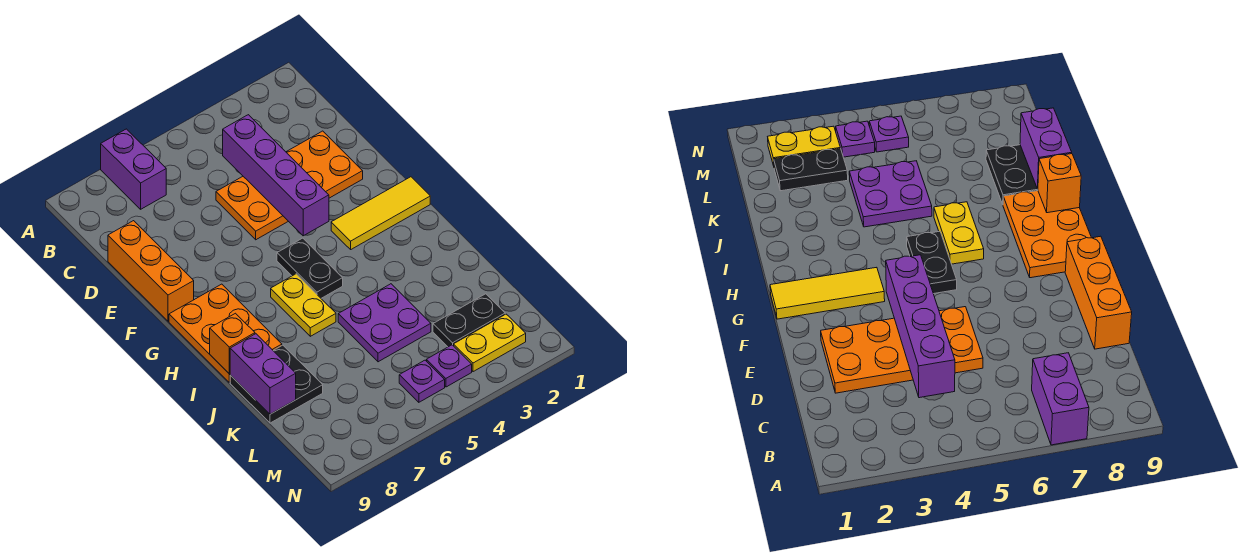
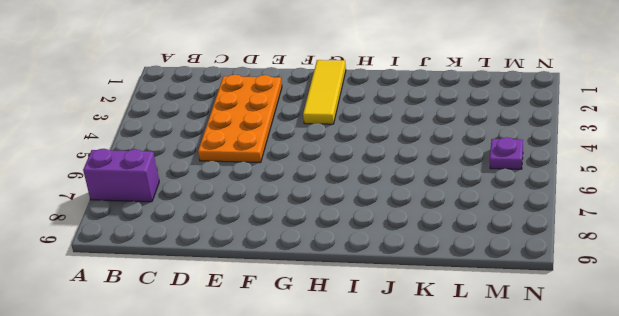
none -> orange 1x3 brick [108,221,194,321]
none -> black 1x2 plate [277,238,343,298]
none -> orange 2x3 plate [169,284,282,382]

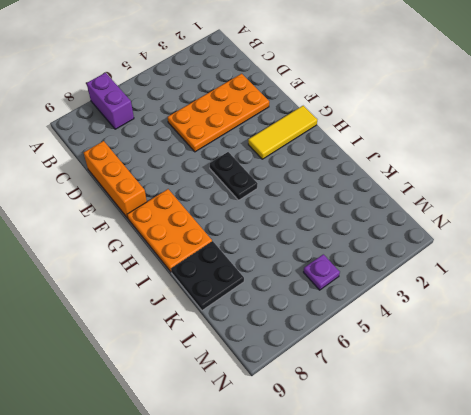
none -> yellow 1x2 plate [271,274,336,336]
none -> purple 2x2 plate [338,284,431,362]
none -> black 1x2 plate [433,294,505,347]

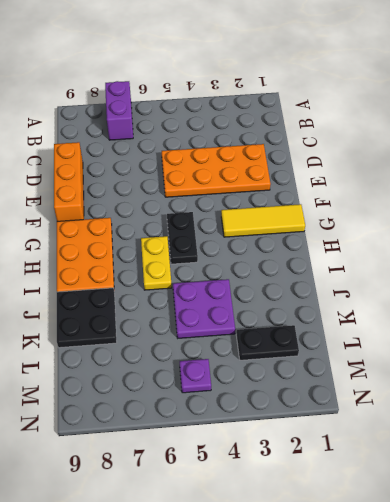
none -> yellow 1x2 plate [454,314,526,372]
none -> purple 1x1 plate [427,345,472,387]
none -> purple 1x4 brick [223,115,329,236]

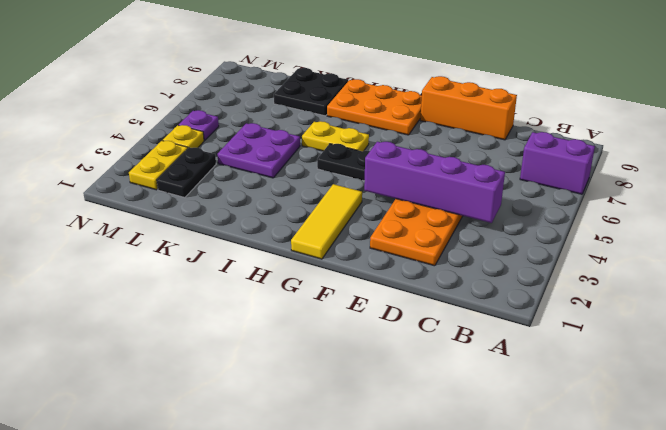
yellow 1x1 plate [163,125,204,148] -> purple 1x1 plate [427,345,472,387]
none -> orange 1x1 brick [210,313,255,374]
none -> purple 1x2 brick [230,334,296,414]

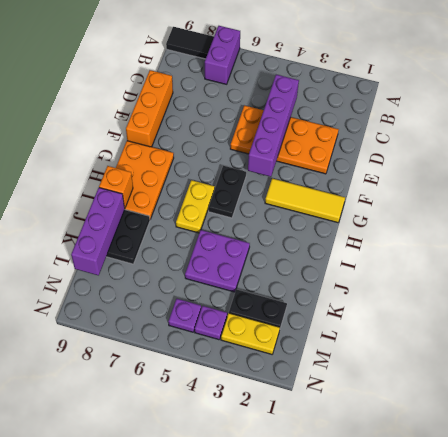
black 1x2 tile [166,27,214,59] -> none
purple 1x3 brick [71,188,125,275] -> purple 1x2 brick [230,334,296,414]

